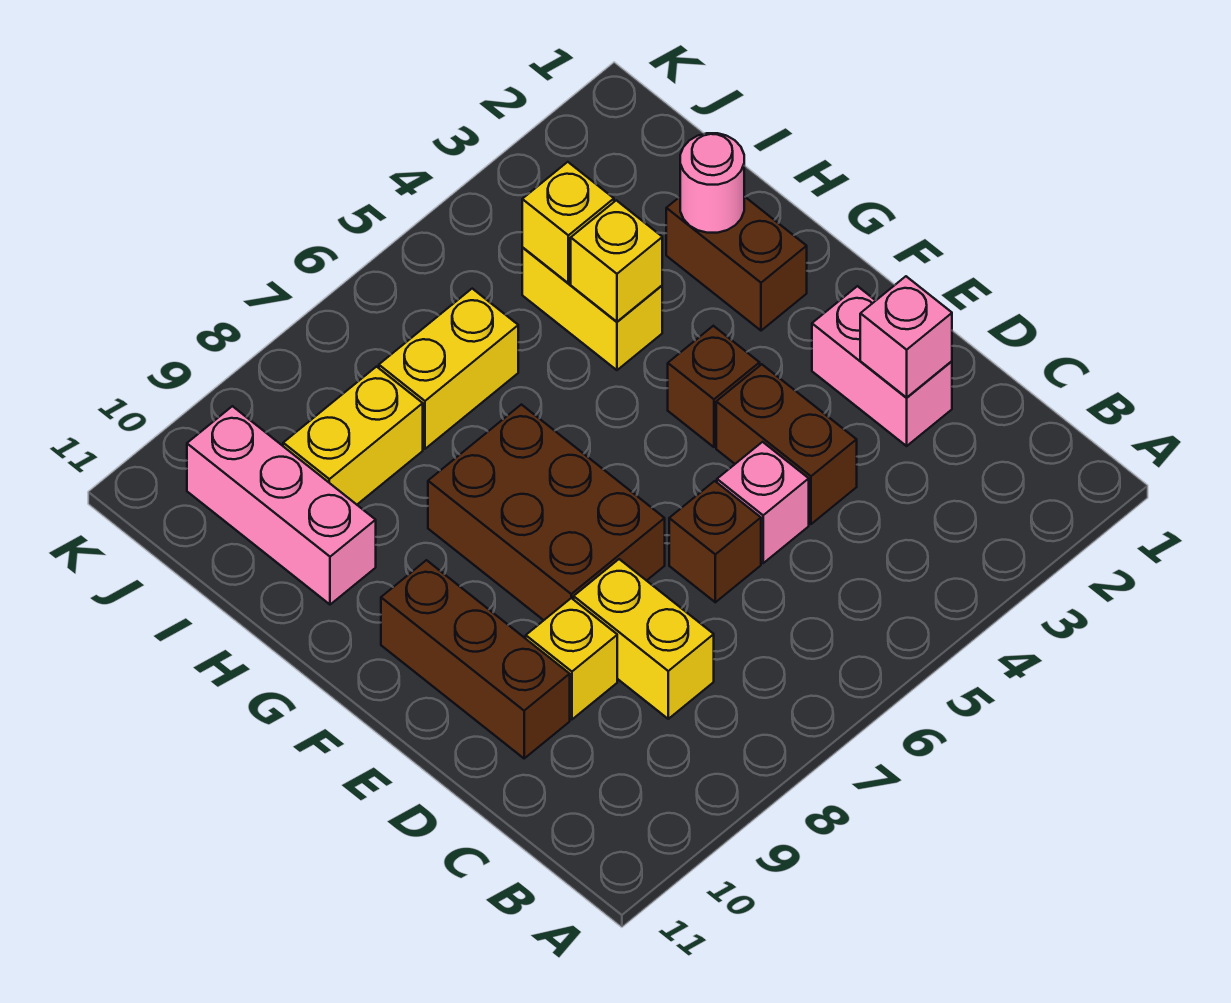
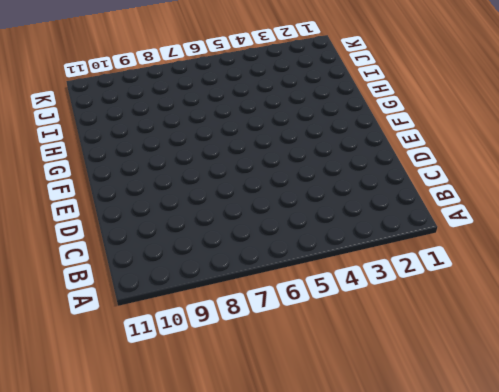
none -> yellow 1x2 brick [574,559,714,719]
none -> pink 1x2 brick [812,286,952,446]
none -> brown 1x2 brick [716,364,857,524]

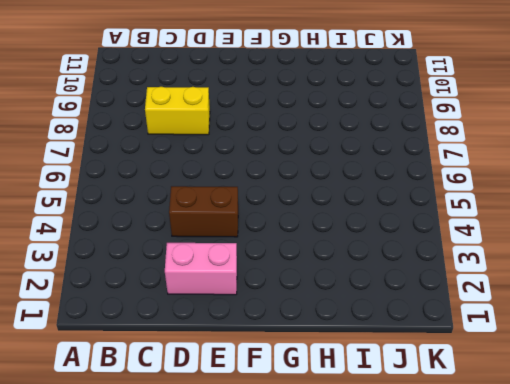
none -> pink 1x1 brick [717,442,809,563]
none -> brown 1x1 brick [669,481,761,602]
none -> yellow 1x1 brick [526,598,617,719]

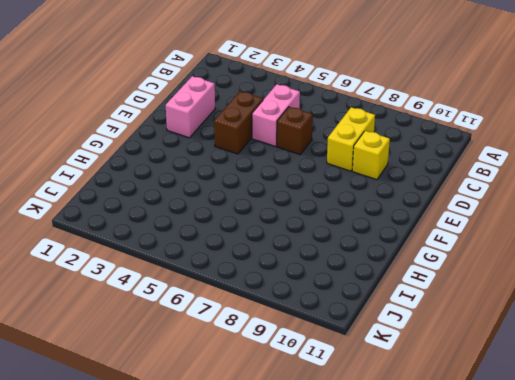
pink 1x2 brick [252,84,300,146] -> pink 1x1 brick [717,442,809,563]
none -> brown 1x3 brick [381,560,570,758]
none -> brown 2x3 brick [428,405,665,620]
none -> brown 1x1 brick [668,326,760,447]

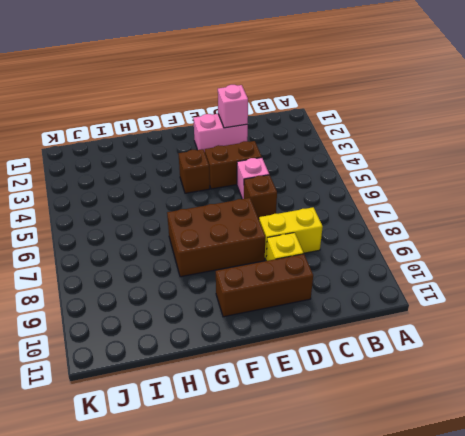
none -> brown 1x2 brick [666,196,807,331]
none -> yellow 1x2 brick [522,248,662,370]
none -> pink 1x3 brick [187,406,376,605]

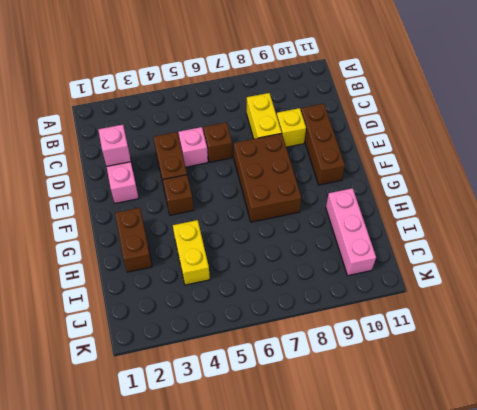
none -> yellow 1x2 brick [379,289,518,449]
none -> yellow 1x2 brick [283,367,423,505]
none -> pink 1x1 round brick [680,133,744,233]

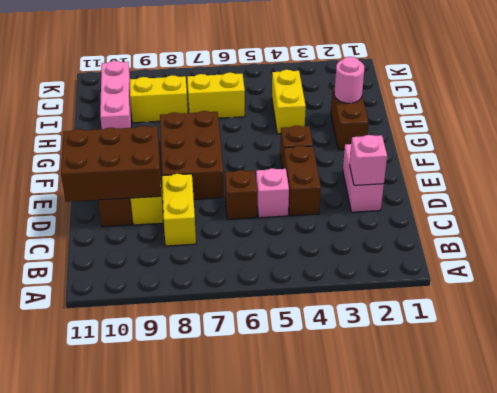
brown 2x3 brick [61,126,161,202] -> none
none -> yellow 1x1 brick [571,200,662,322]
none -> yellow 1x1 brick [522,162,614,283]

